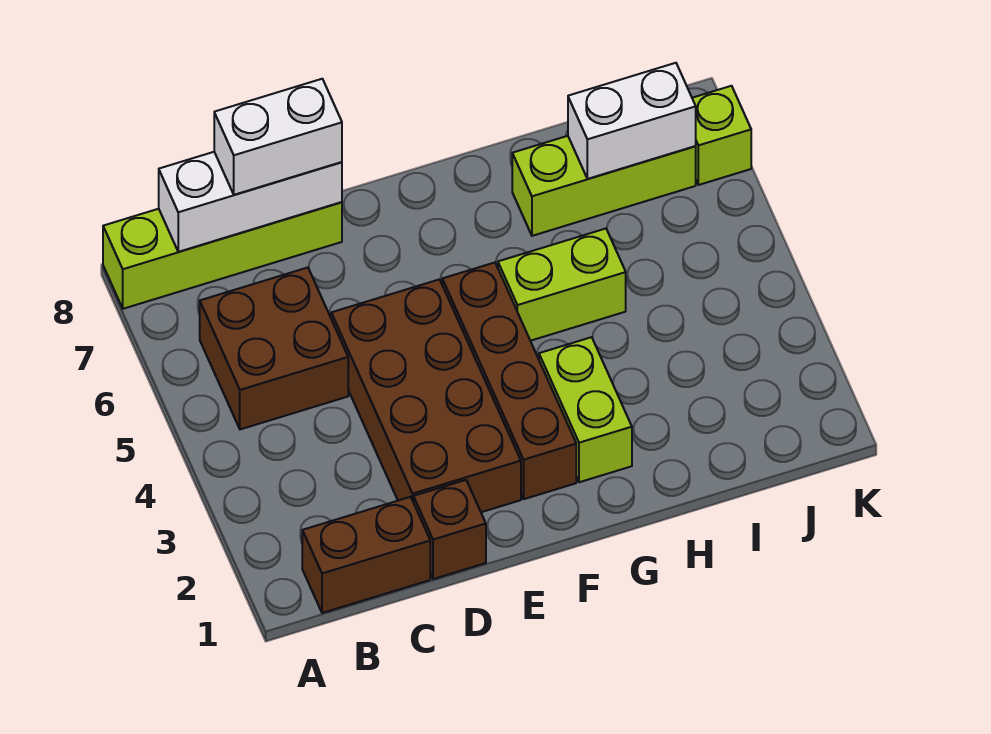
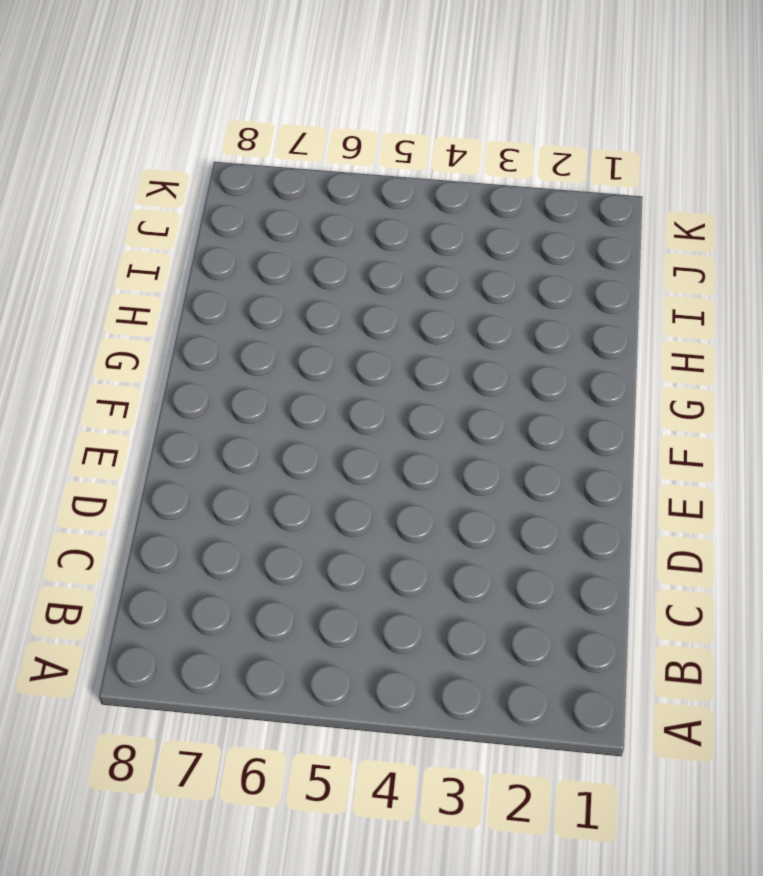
none -> lime 1x4 brick [103,202,342,309]
none -> brown 1x2 brick [302,497,430,613]
none -> brown 2x2 brick [200,268,348,429]

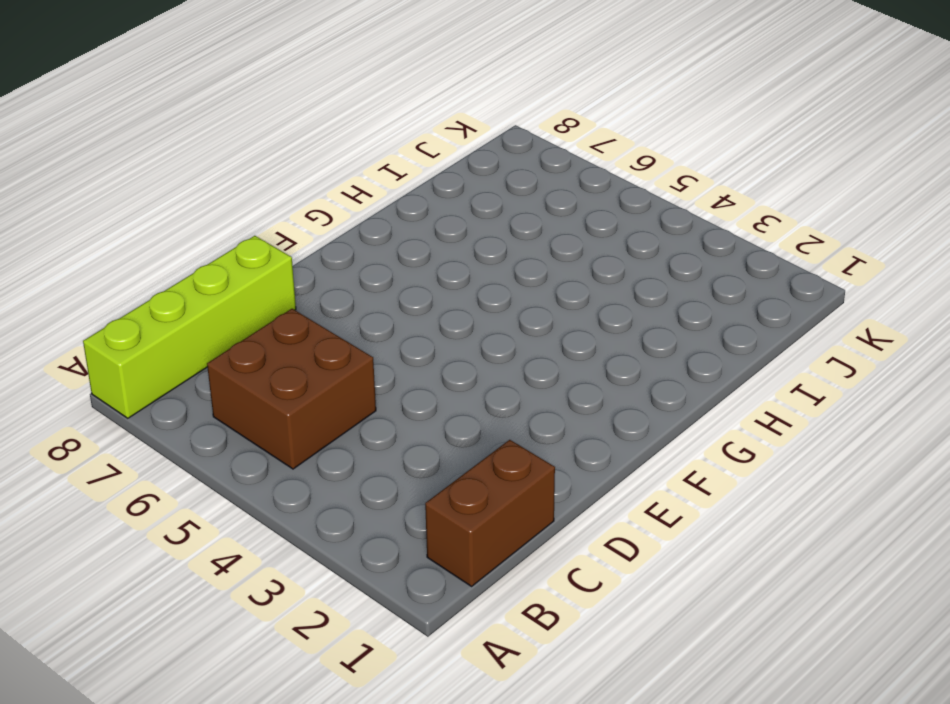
none -> brown 1x1 brick [413,480,486,579]
none -> brown 2x4 brick [331,279,521,512]
none -> brown 1x4 brick [442,263,576,499]

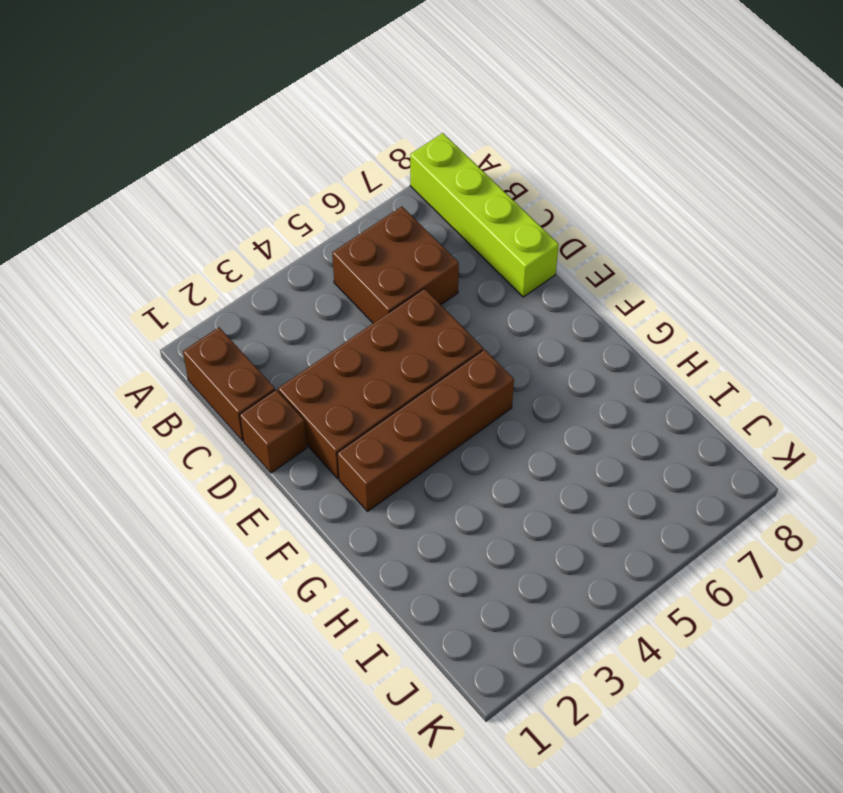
none -> lime 1x2 brick [539,337,632,482]
none -> lime 1x2 brick [498,229,626,341]
none -> lime 1x3 brick [512,136,696,236]

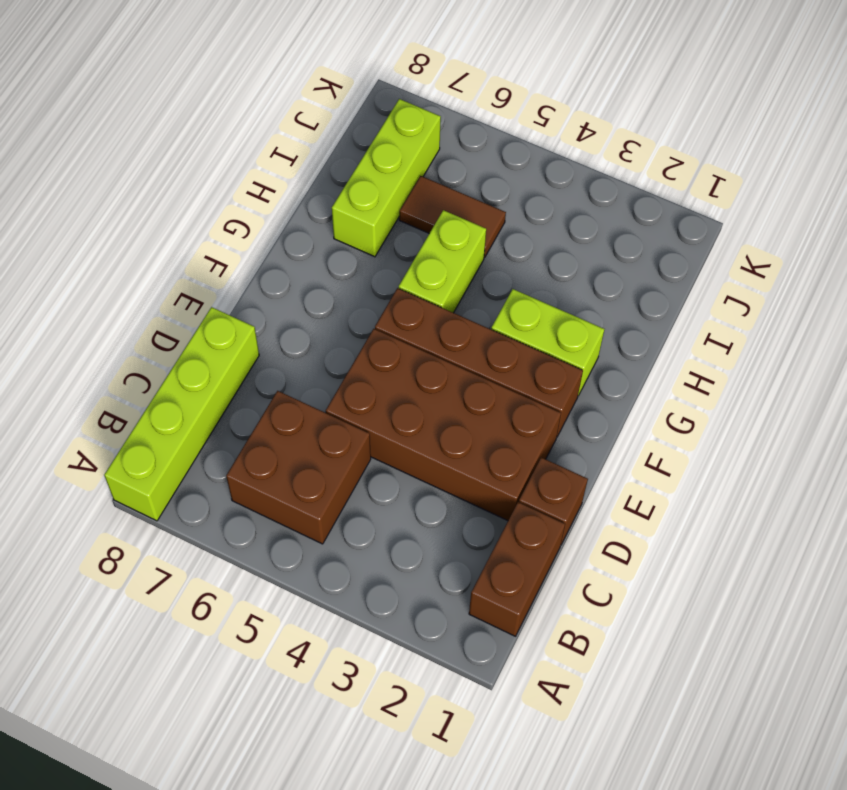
brown 1x2 tile [399,176,506,258] -> none
none -> lime 1x1 brick [692,86,751,185]
none -> white 1x3 brick [159,152,342,252]
none -> white 1x2 brick [568,63,696,179]

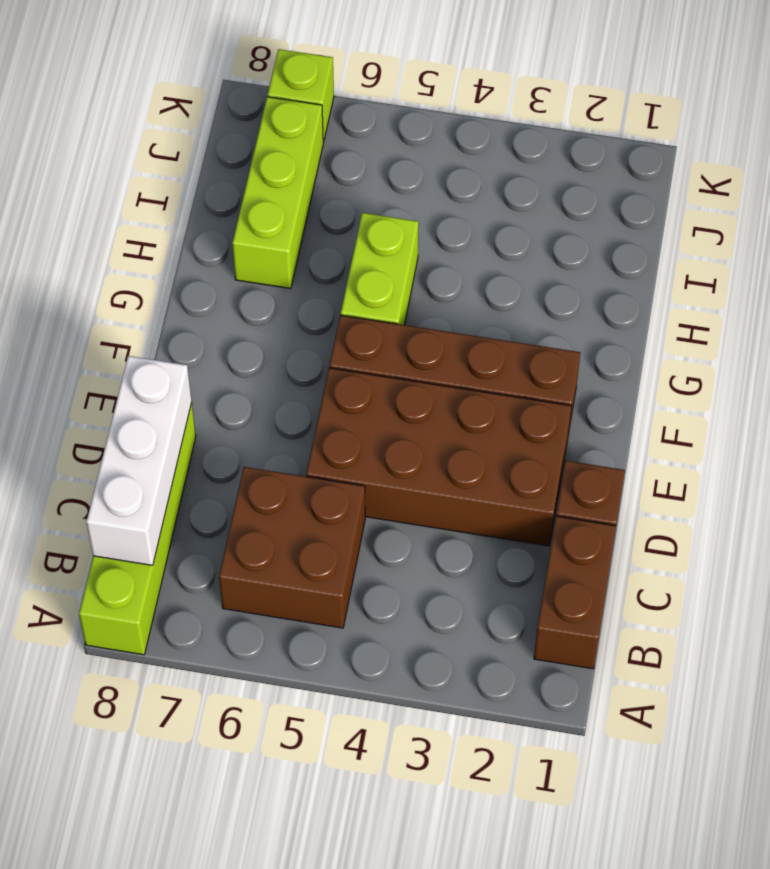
none -> lime 1x2 brick [539,337,632,482]
none -> white 1x2 brick [568,63,696,179]
none -> white 1x2 brick [214,79,342,195]

